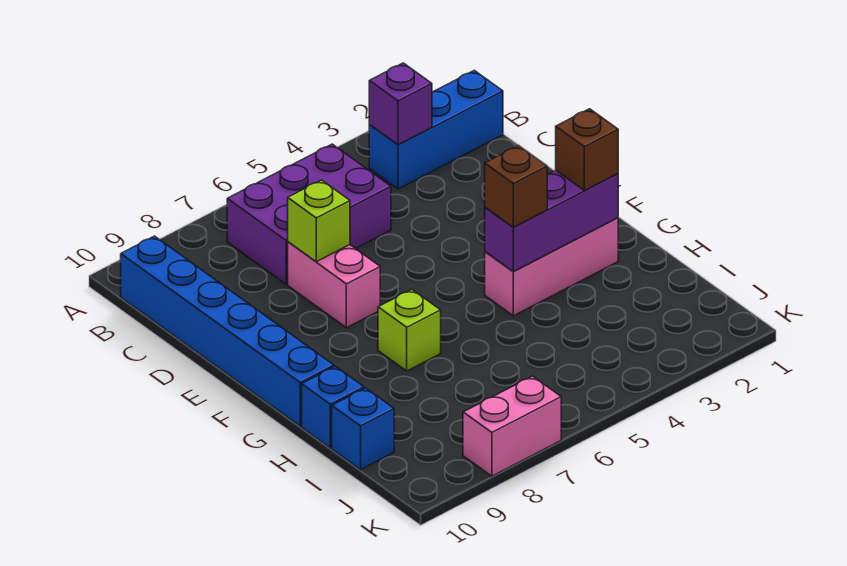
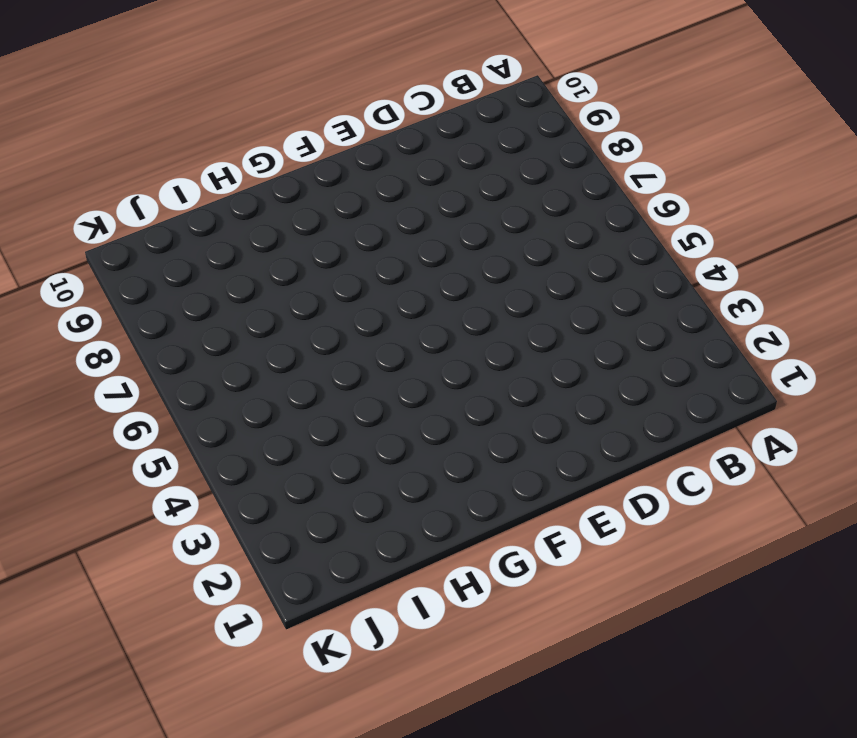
none -> blue 1x3 brick [369,70,503,189]
none -> purple 2x3 brick [227,144,391,284]
none -> blue 1x6 brick [121,236,334,426]

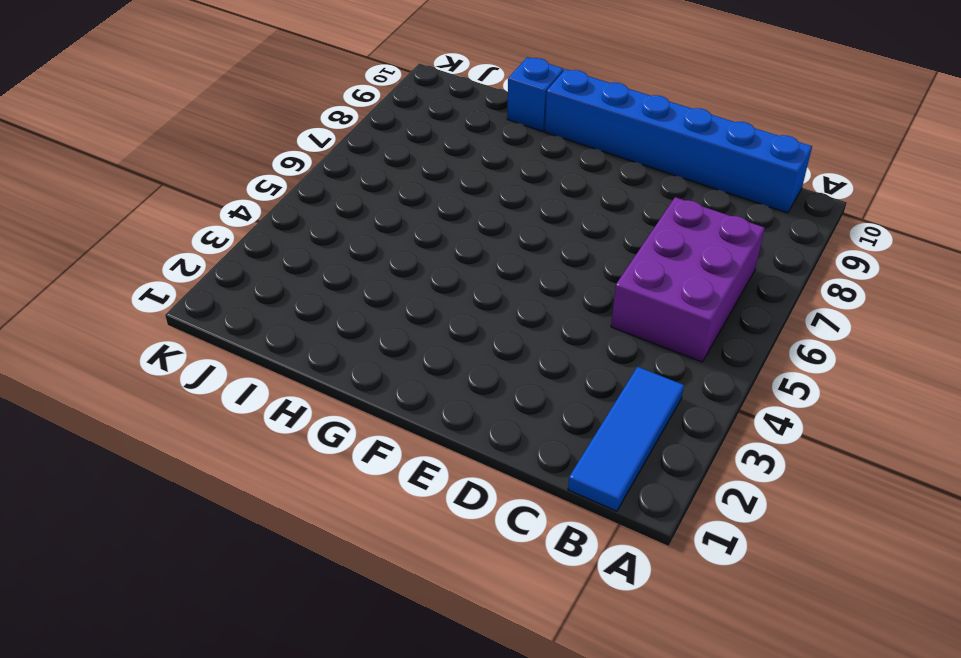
blue 1x3 tile [568,367,684,511] -> blue 1x3 brick [369,70,503,189]
none -> pink 1x2 brick [288,242,380,328]
none -> pink 1x3 brick [485,218,618,316]
none -> lime 1x1 brick [378,289,441,371]

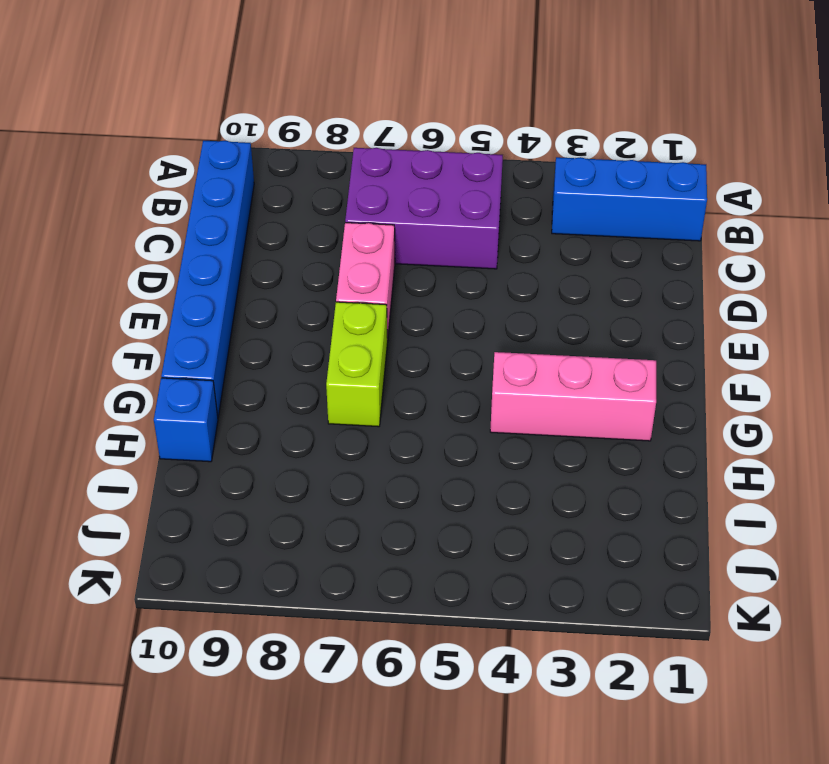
lime 1x2 brick [326,302,387,427] -> lime 1x1 brick [378,289,441,371]
none -> blue 1x1 brick [332,388,394,470]
none -> pink 1x2 brick [463,376,561,476]
none -> purple 1x1 brick [369,63,432,145]

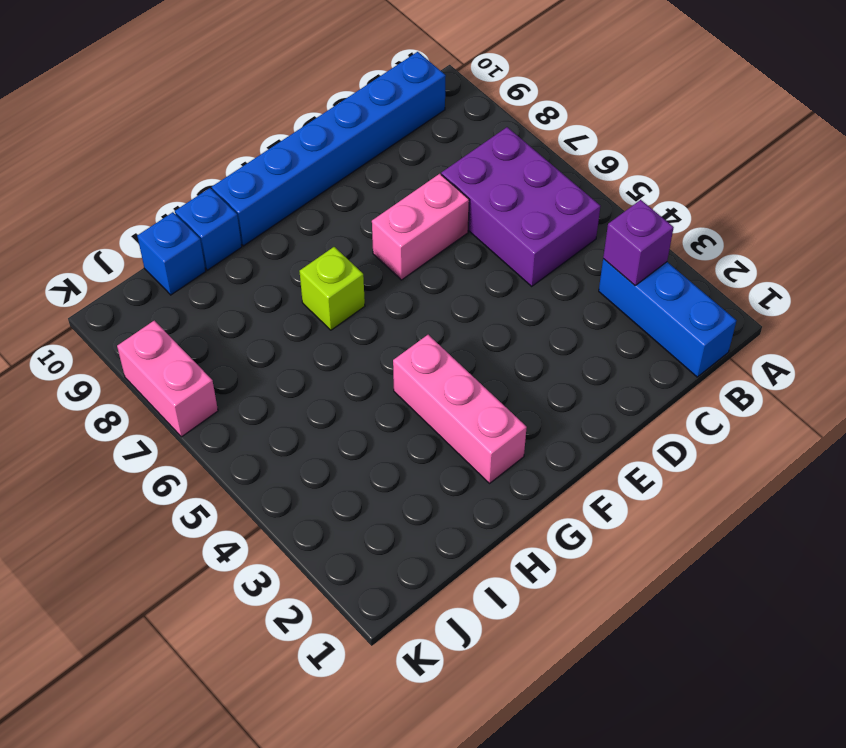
none -> lime 1x1 brick [288,180,350,262]
none -> purple 1x3 brick [485,171,618,272]
none -> brown 1x1 brick [556,109,618,190]

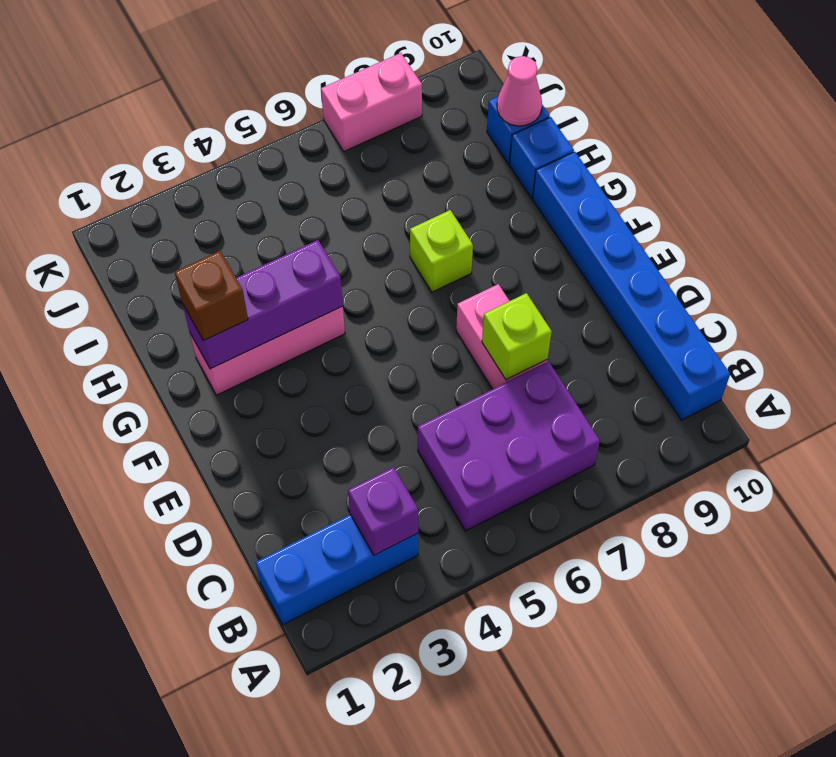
pink 1x1 cone [497,56,542,126] -> none
none -> brown 1x1 brick [485,146,547,227]

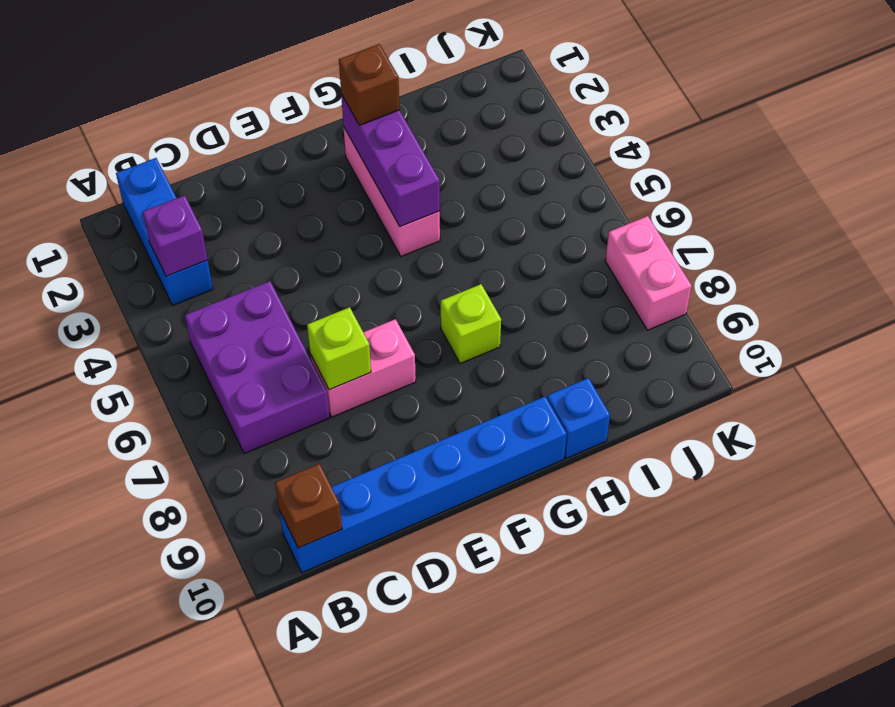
brown 1x1 brick [275,464,342,548] -> brown 1x1 brick moved to [485,146,547,227]
none -> blue 1x1 brick [332,388,394,470]

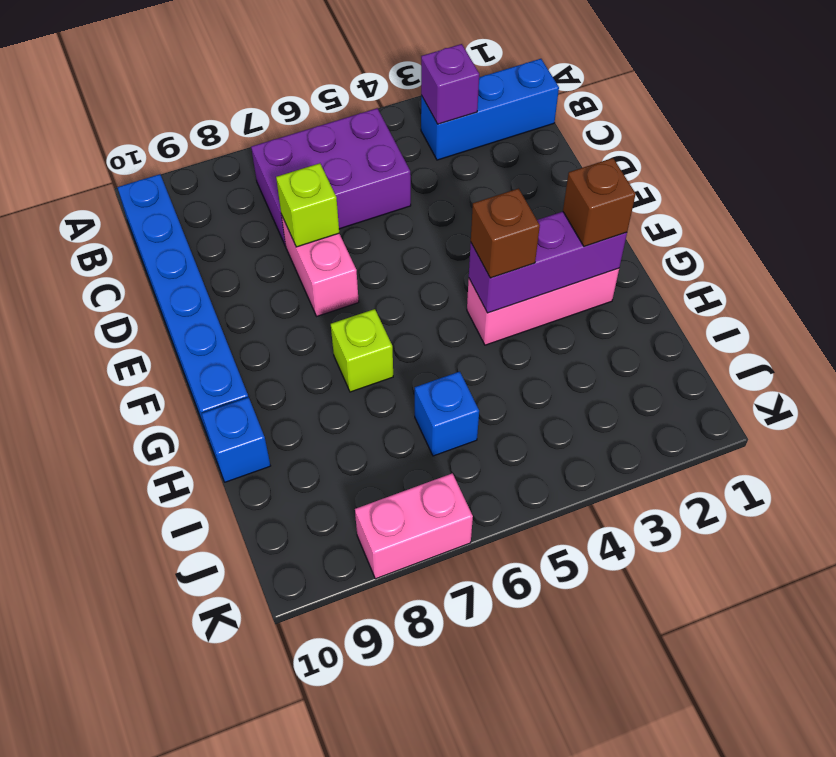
blue 1x1 brick [415,372,479,456] -> blue 1x1 brick moved to [332,388,394,470]

